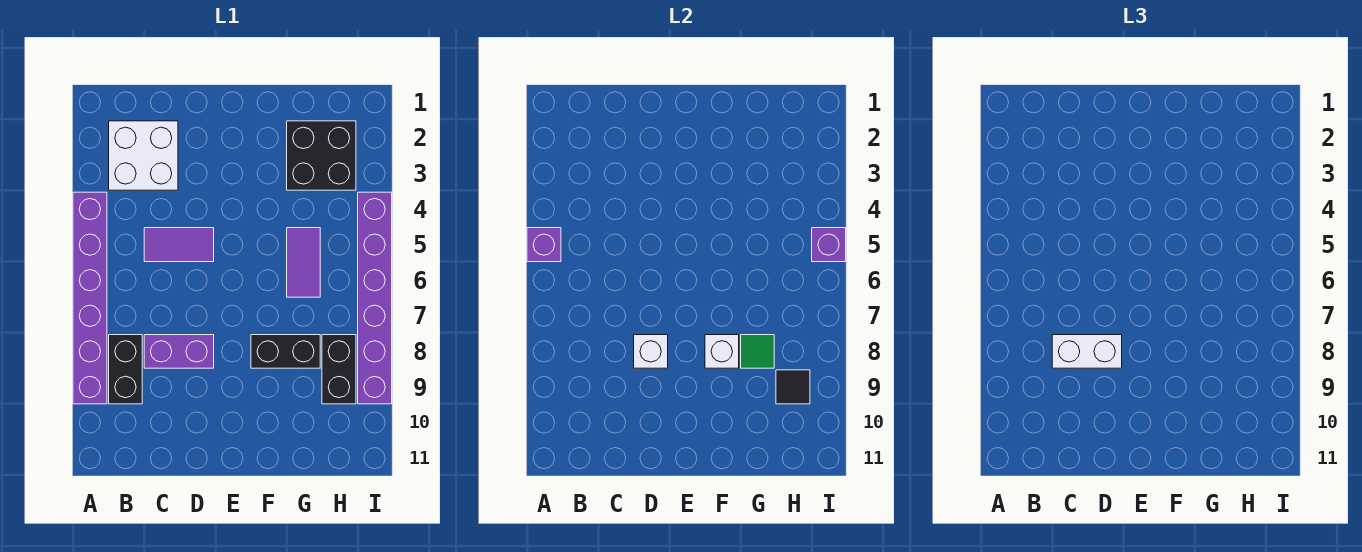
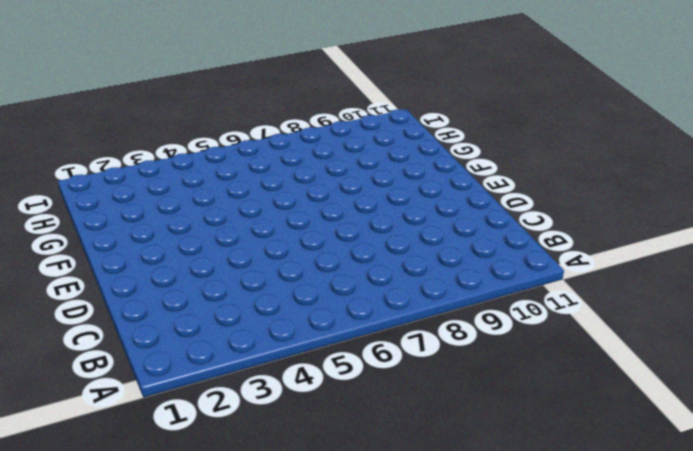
none -> purple 1x6 brick [73,192,107,404]
none -> white 2x2 brick [109,121,178,190]
none -> black 1x2 brick [109,335,142,404]

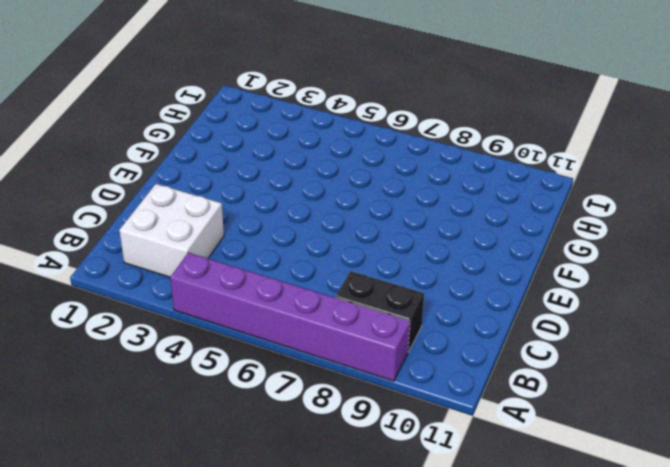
none -> purple 1x2 tile [144,228,214,262]
none -> purple 1x2 brick [144,335,214,368]
none -> black 1x2 brick [251,335,320,368]

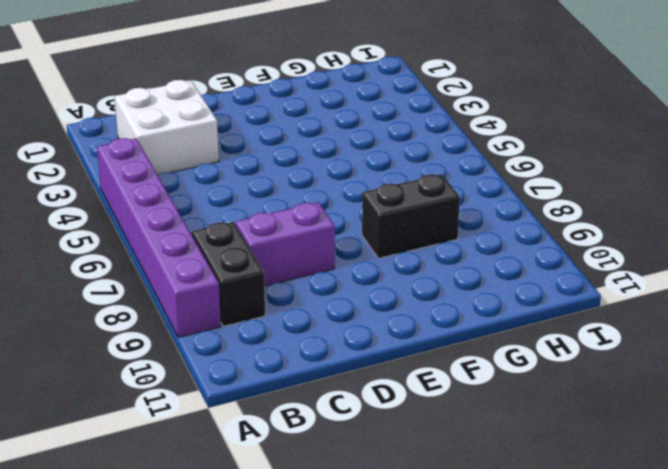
none -> purple 1x2 tile [144,228,214,262]
none -> black 2x2 brick [287,121,356,190]
none -> purple 1x2 tile [287,228,320,297]

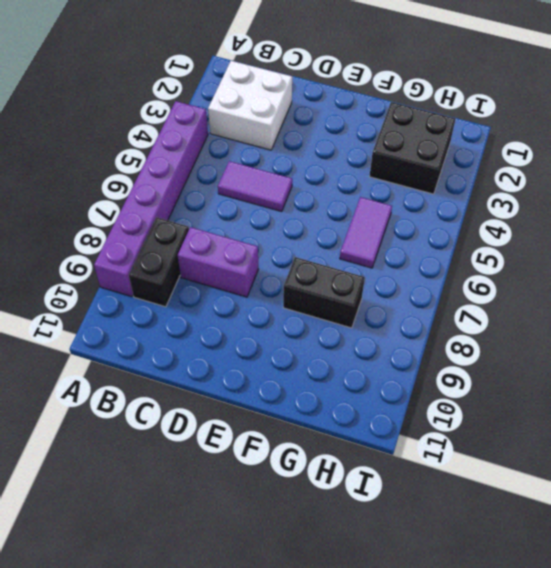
none -> black 1x2 brick [322,335,356,404]
none -> purple 1x6 brick [358,192,392,404]
none -> purple 1x1 brick [527,228,561,262]

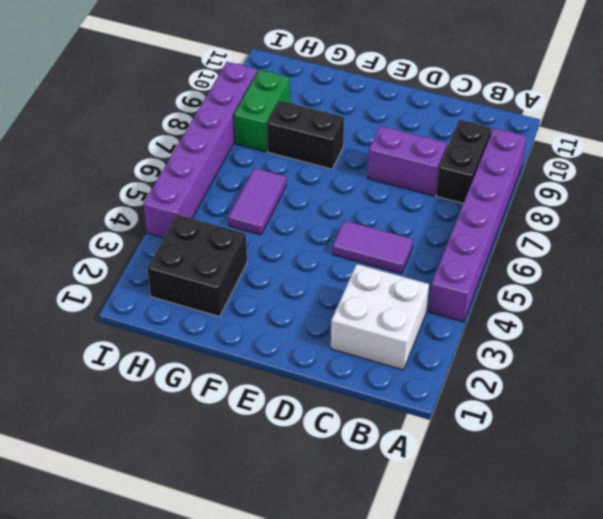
green 1x2 brick [234,70,290,152] -> black 1x2 brick [322,335,356,404]
none -> purple 1x1 brick [527,228,561,262]
none -> white 1x1 brick [634,335,668,368]
none -> white 1x1 brick [705,335,739,368]

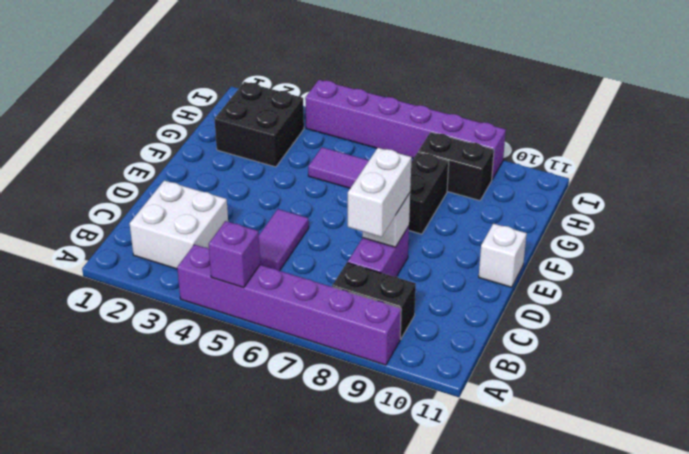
white 1x1 brick [479,224,527,287] -> white 1x1 brick moved to [705,335,739,368]
none -> green 1x1 tile [741,335,774,368]
none -> black 1x1 tile [776,370,810,404]
none -> purple 1x1 brick [812,228,846,262]

